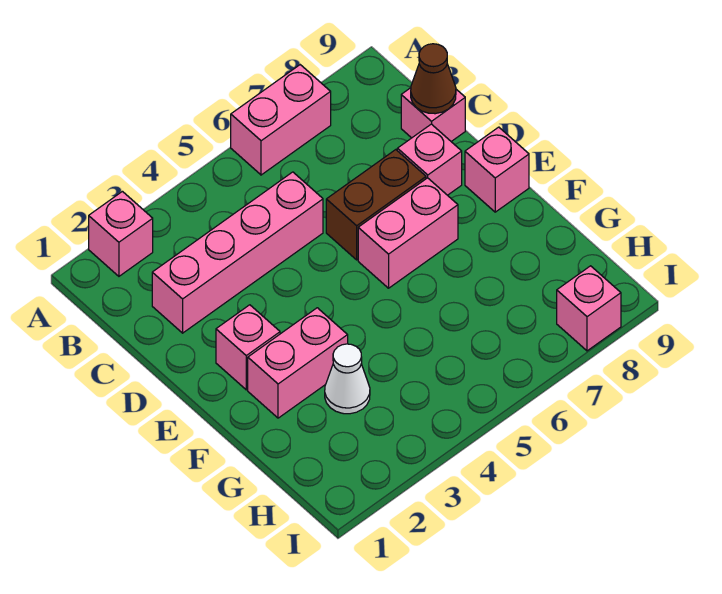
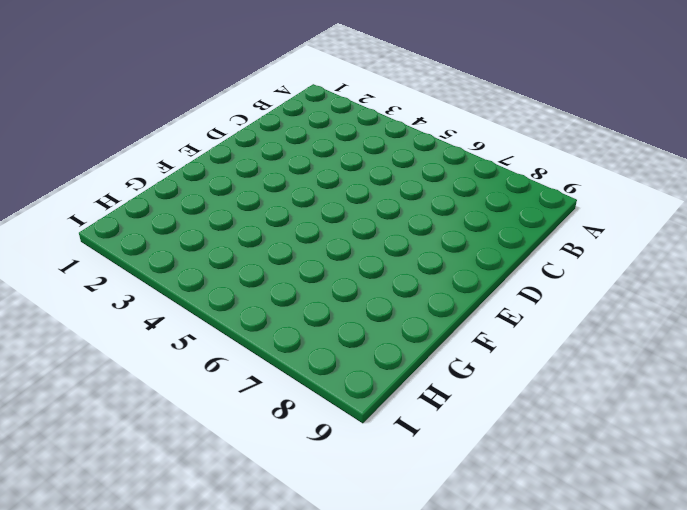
none -> pink 1x1 brick [89,191,153,276]
none -> pink 1x2 brick [231,65,331,175]
none -> pink 1x4 brick [152,172,323,333]

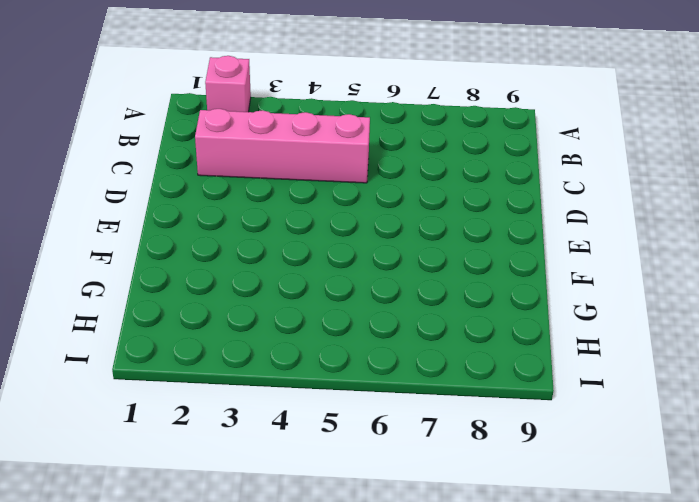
none -> pink 1x2 brick [231,65,331,175]
none -> pink 1x1 brick [401,88,465,141]
none -> brown 1x2 brick [326,150,426,260]

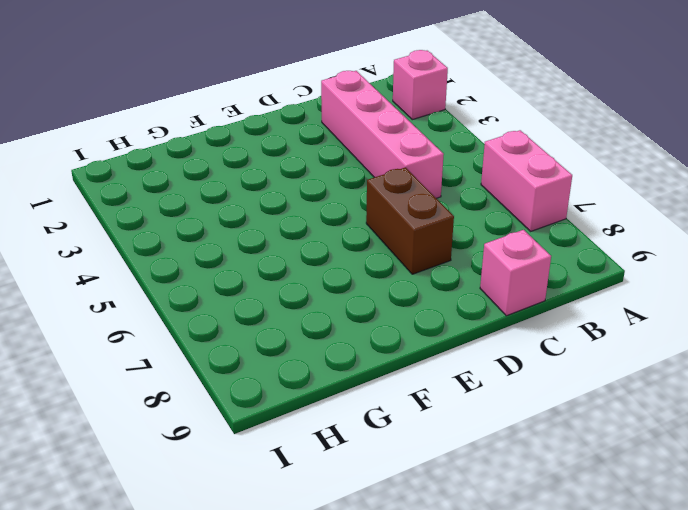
none -> pink 1x1 brick [397,124,462,195]
none -> pink 1x1 brick [216,305,280,390]
none -> pink 1x2 brick [358,178,458,288]

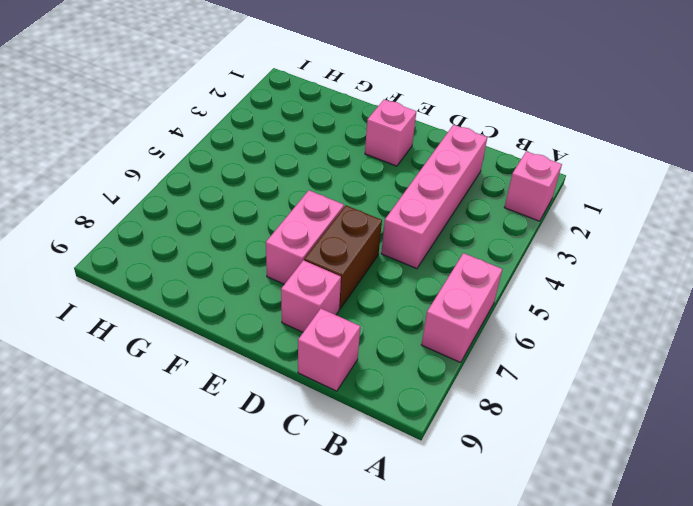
none -> pink 1x1 brick [465,127,529,212]
none -> pink 1x2 brick [248,308,348,418]
none -> white 1x1 cone [325,344,370,414]

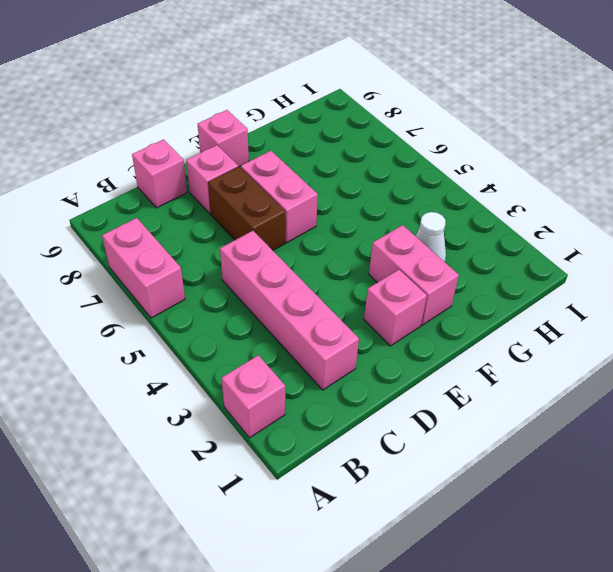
none -> pink 1x1 brick [557,266,621,351]
none -> brown 1x1 cone [411,44,456,114]

